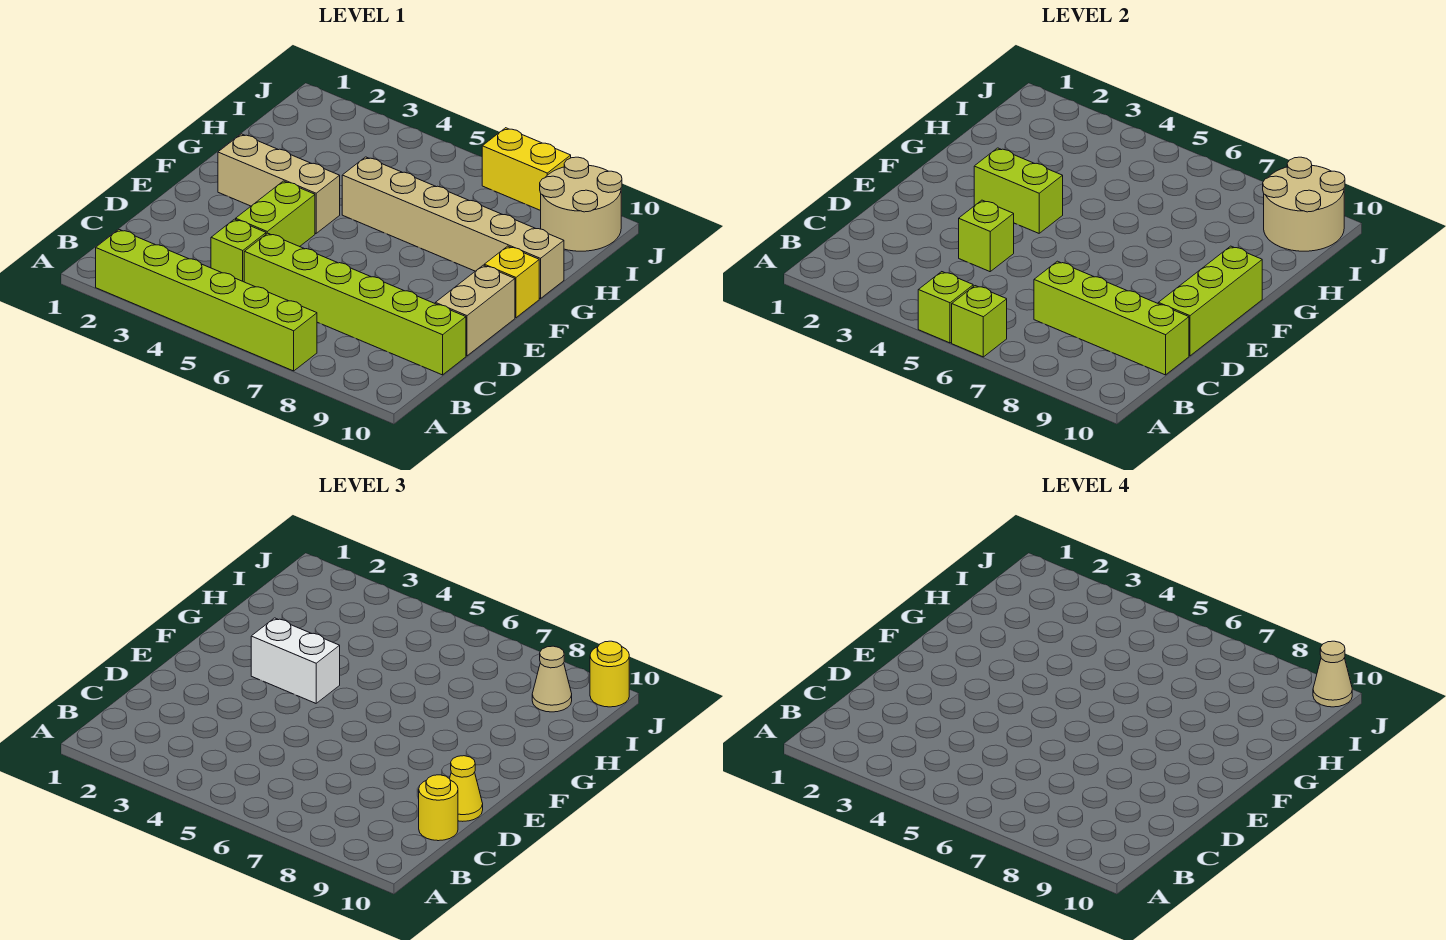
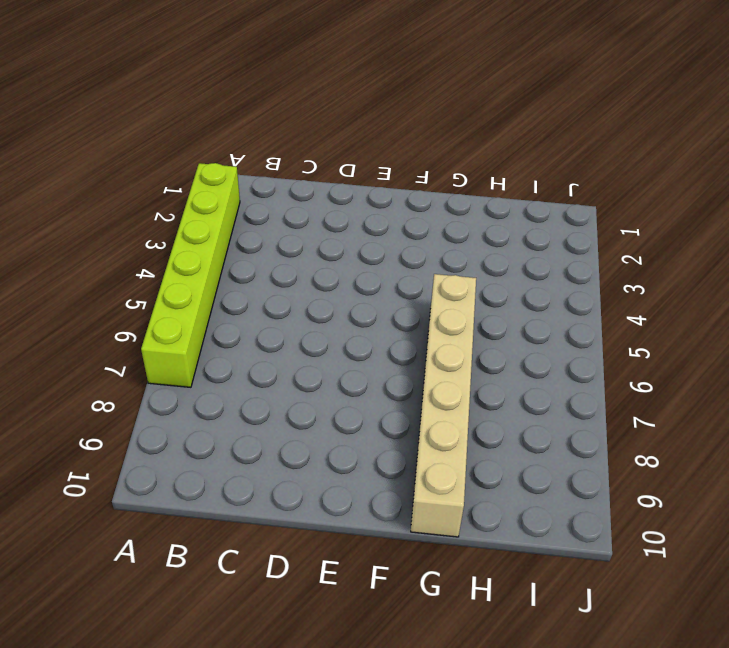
none -> lime 1x1 brick [211,219,266,282]
none -> lime 1x6 brick [244,233,466,375]
none -> lime 1x2 brick [236,181,315,247]

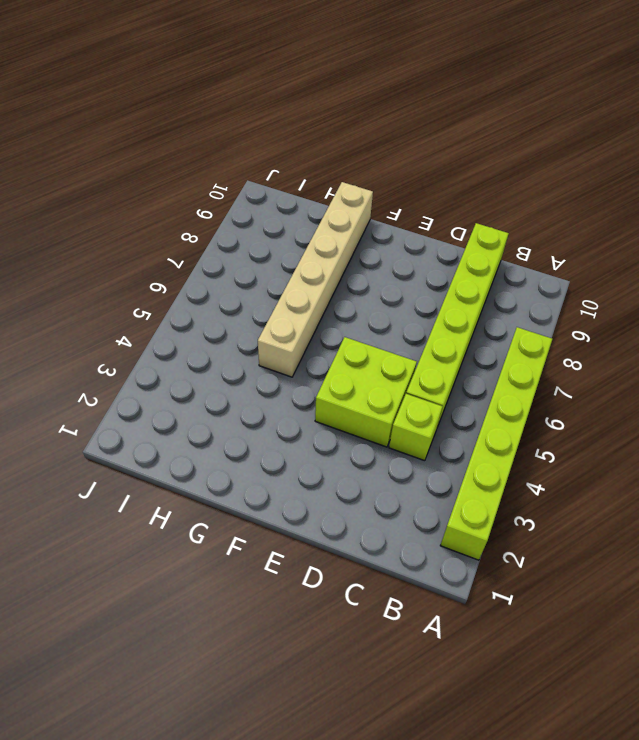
lime 2x2 brick [315,337,417,447] -> lime 1x2 brick [236,181,315,247]
none -> tan 1x2 brick [435,265,515,356]
none -> tan 1x3 brick [218,134,340,233]
none -> yellow 1x1 brick [484,246,539,318]

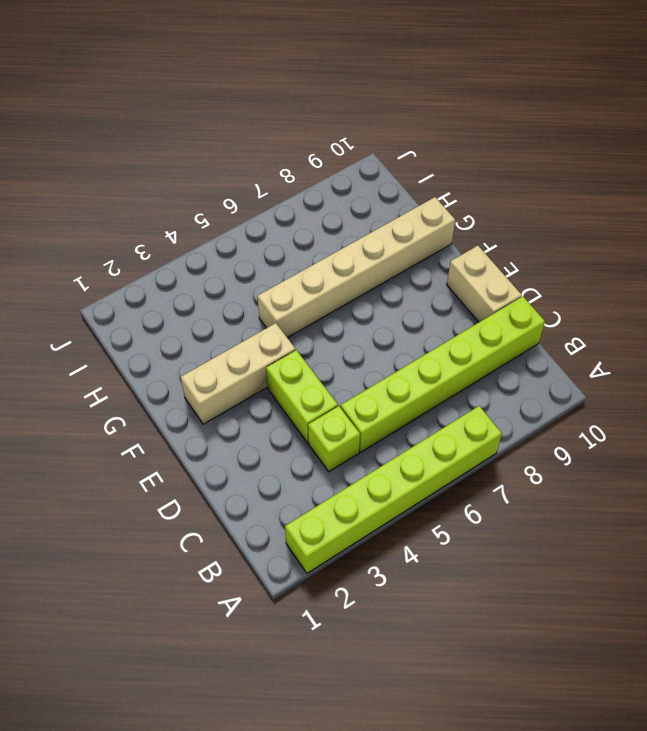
none -> yellow 1x1 brick [484,246,539,318]
none -> tan 2x2 round brick [540,157,622,251]
none -> yellow 1x2 brick [482,128,571,211]

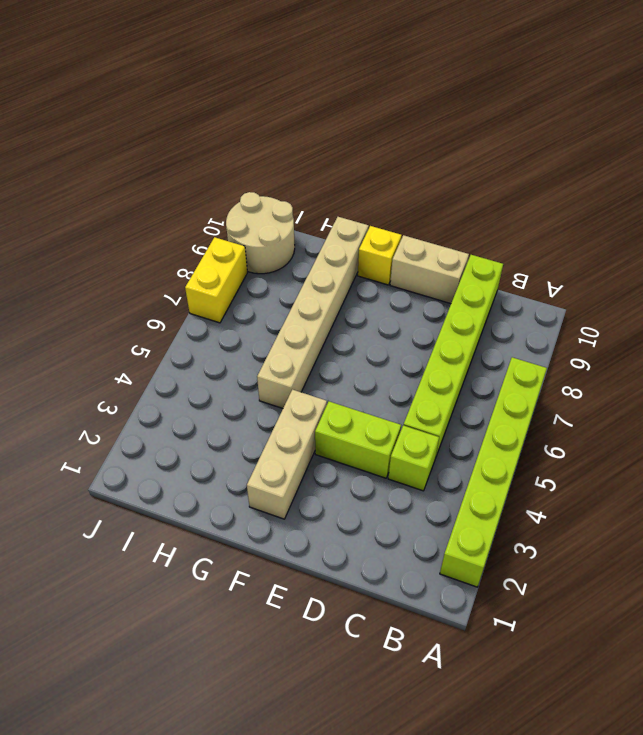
none -> lime 1x1 brick [918,272,973,343]
none -> lime 1x1 brick [952,286,1007,357]
none -> lime 1x4 brick [1034,261,1189,375]

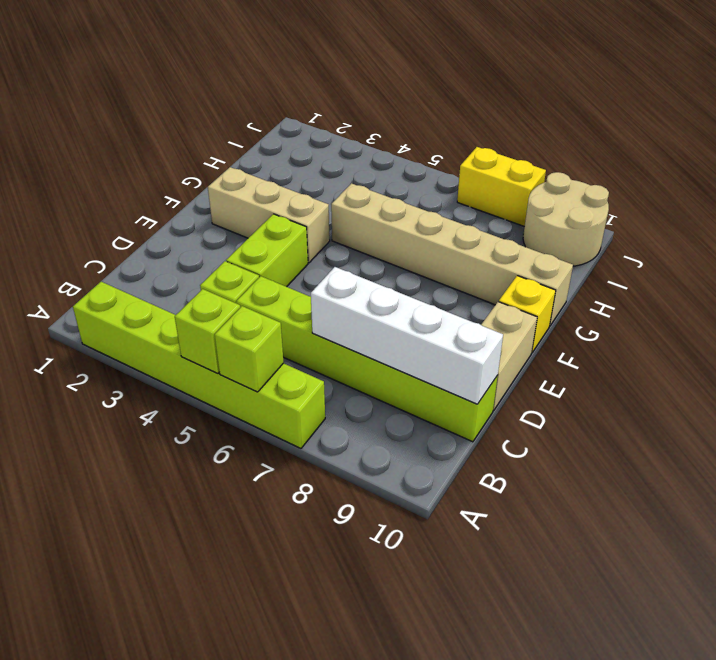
white 1x4 brick [311,267,503,404] -> lime 1x4 brick [1034,261,1189,375]
none -> lime 1x1 brick [959,200,1014,272]
none -> lime 1x3 brick [1158,246,1262,356]
none -> lime 1x2 brick [974,148,1063,233]

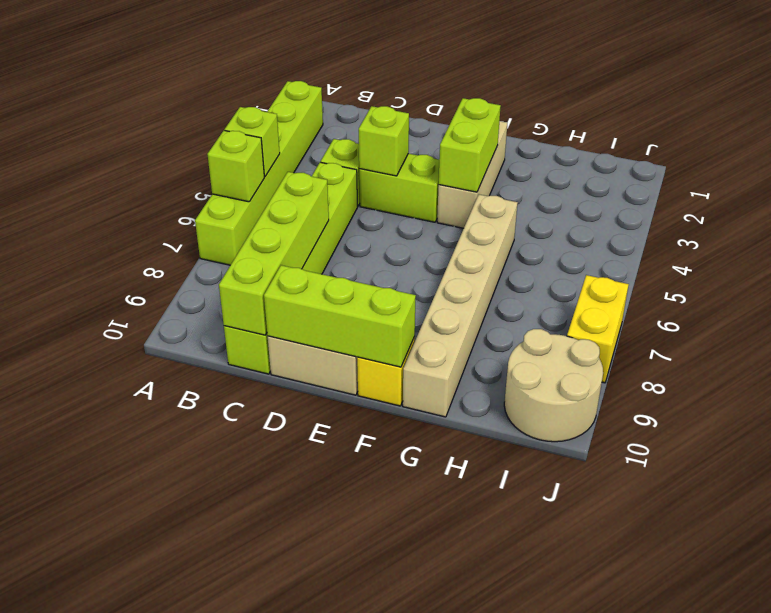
none -> tan 2x2 round brick [1263,157,1345,251]
none -> yellow 1x1 round brick [419,775,458,841]
none -> yellow 1x1 cone [450,756,483,821]

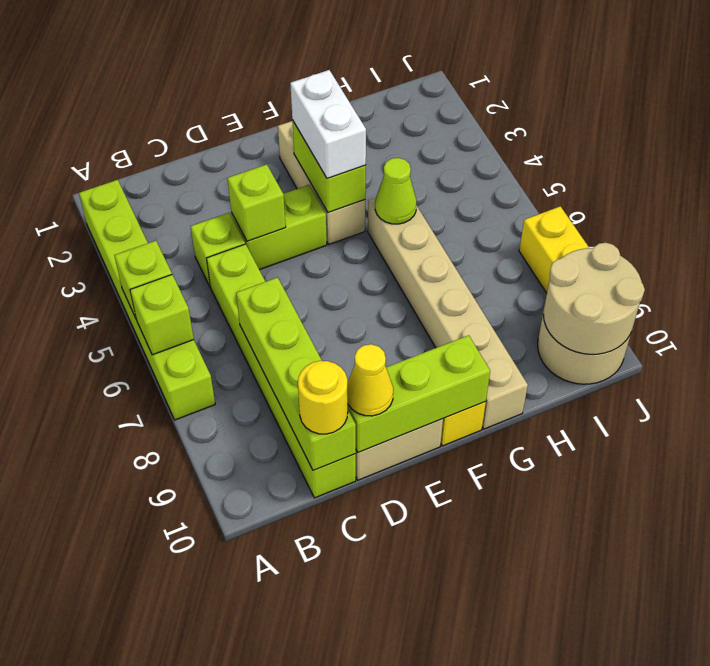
lime 1x1 cone [375,158,417,224] -> none
none -> tan 1x1 cone [532,646,572,712]
none -> yellow 1x1 round brick [590,641,629,707]
none -> tan 1x1 cone [1313,641,1352,707]

